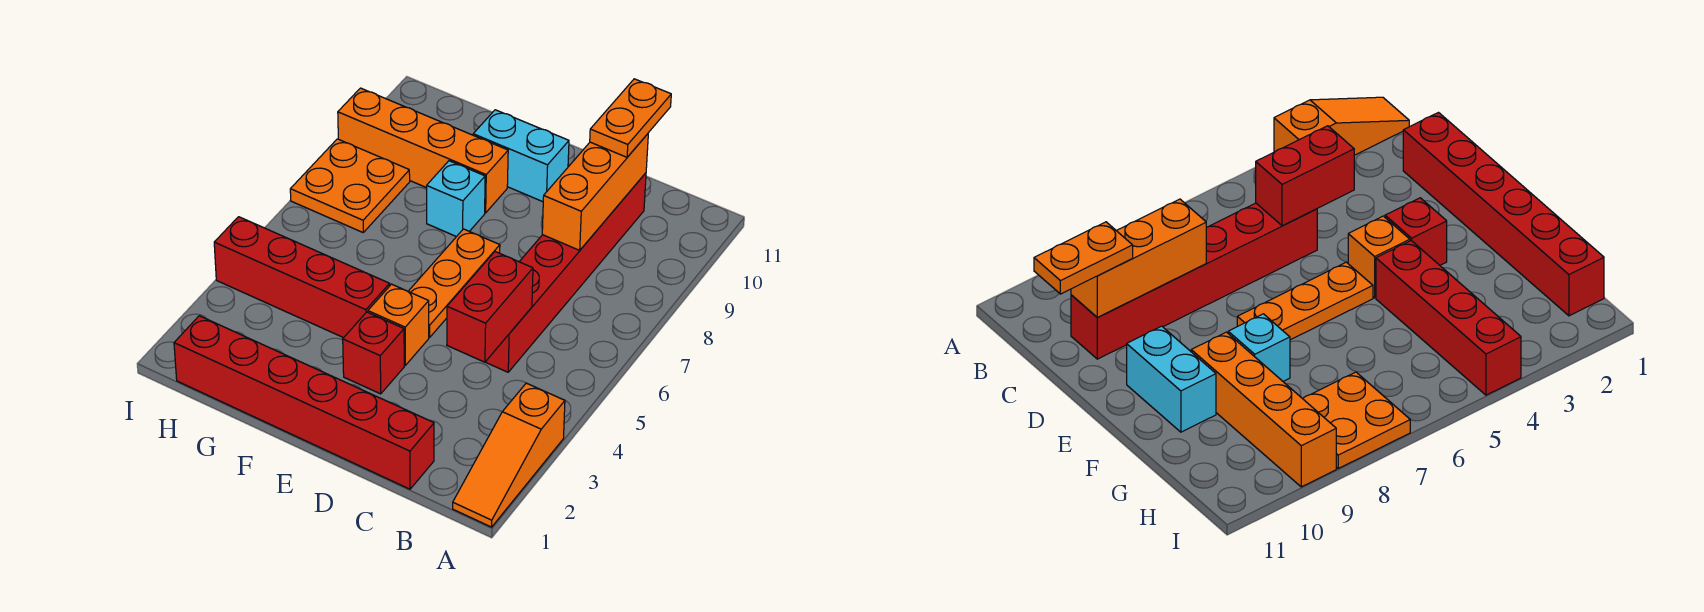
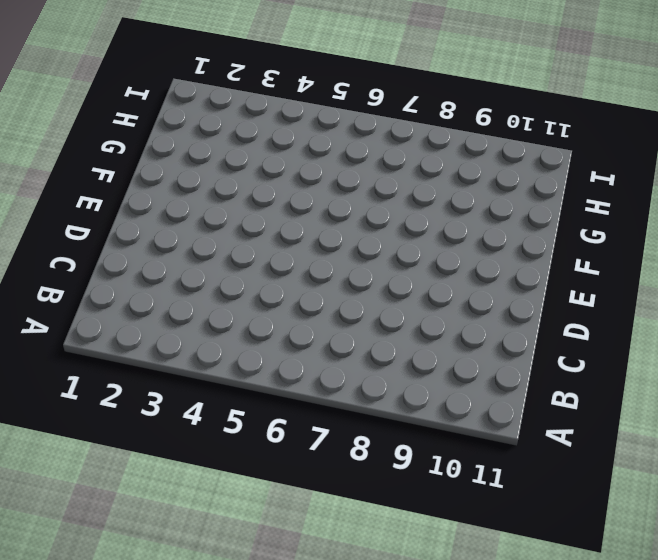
none -> orange 1x3 slope [453,383,565,527]
none -> red 1x6 brick [174,316,434,489]
none -> red 1x6 brick [486,173,646,372]

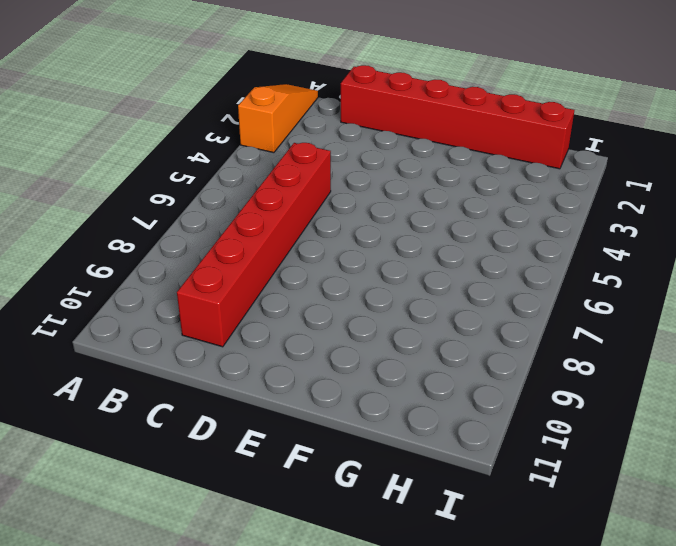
none -> red 1x1 brick [343,312,404,394]
none -> orange 1x1 brick [368,284,429,365]
none -> orange 1x3 plate [408,229,500,337]

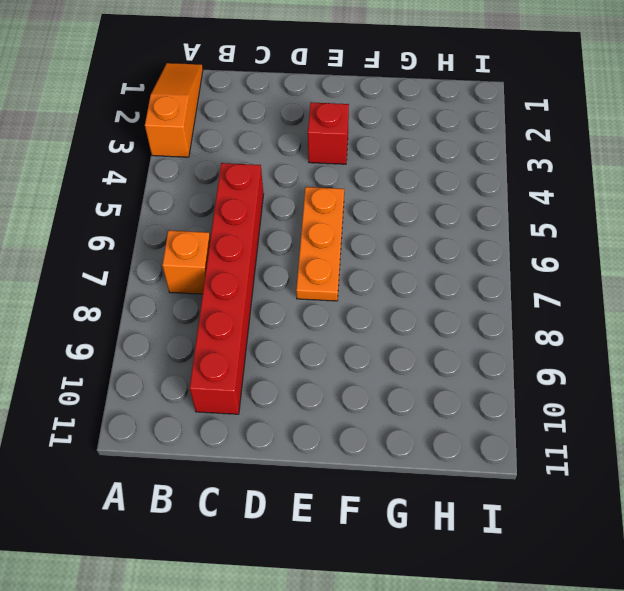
orange 1x1 brick [162,230,210,294] -> orange 1x1 brick moved to [368,284,429,365]
none -> red 1x6 brick [174,316,434,489]
none -> cyan 1x2 brick [473,110,569,202]
none -> red 1x4 brick [214,217,390,338]

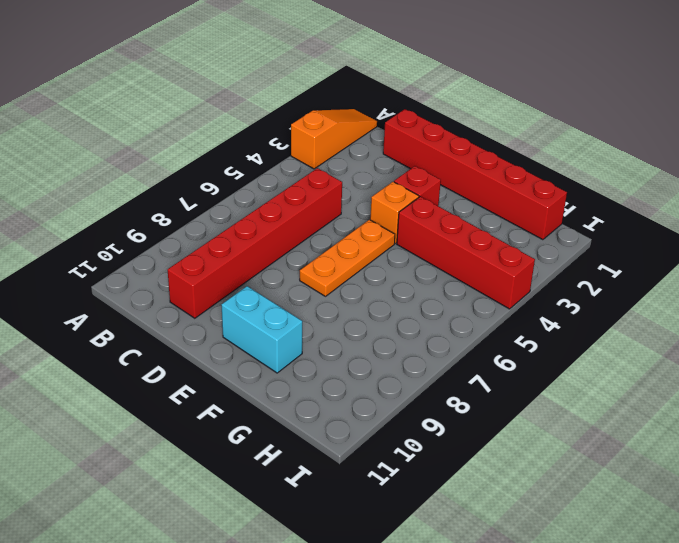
none -> cyan 1x1 brick [427,161,485,237]
none -> orange 1x4 brick [338,88,508,213]
none -> orange 2x2 plate [290,139,410,232]

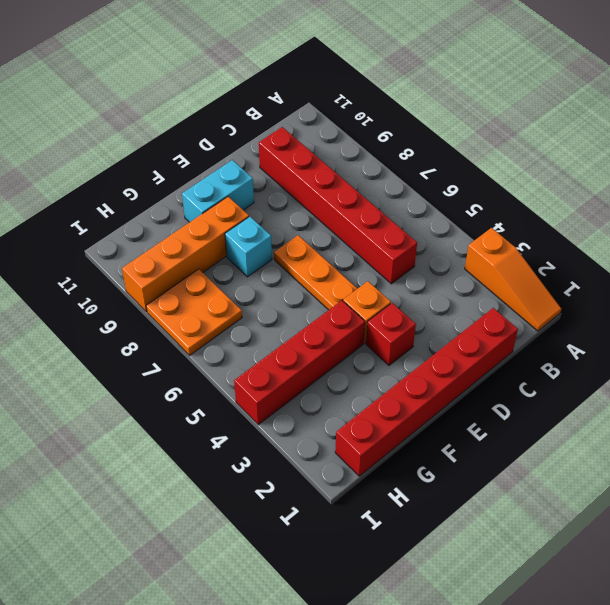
none -> red 1x2 brick [447,252,533,362]
none -> orange 1x3 brick [542,134,648,250]
none -> orange 1x2 plate [590,79,671,157]

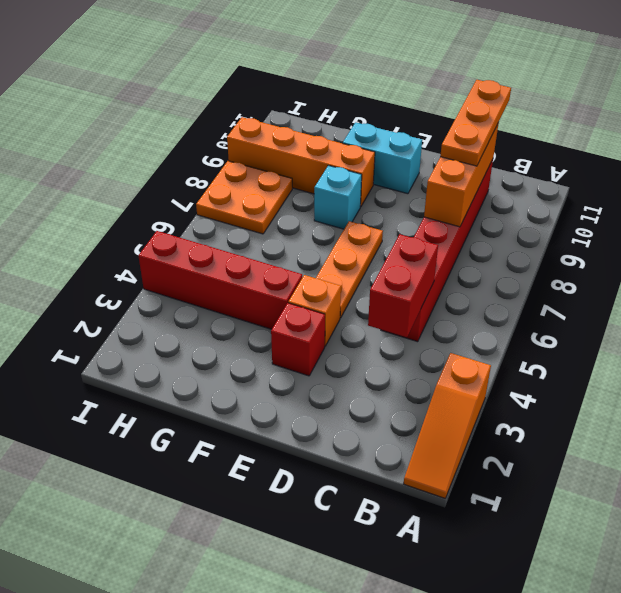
orange 1x3 plate [440,80,511,166] -> orange 1x2 plate [590,79,671,157]
none -> red 1x6 brick [174,316,434,489]

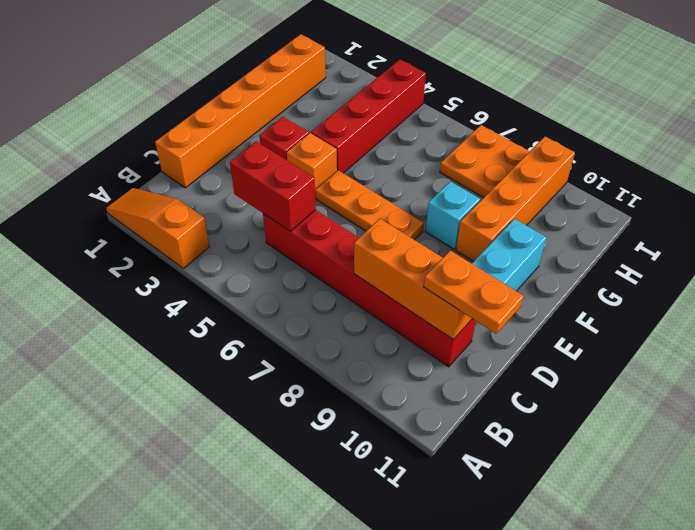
orange 1x6 brick [155,34,326,188] -> red 1x6 brick [174,316,434,489]

